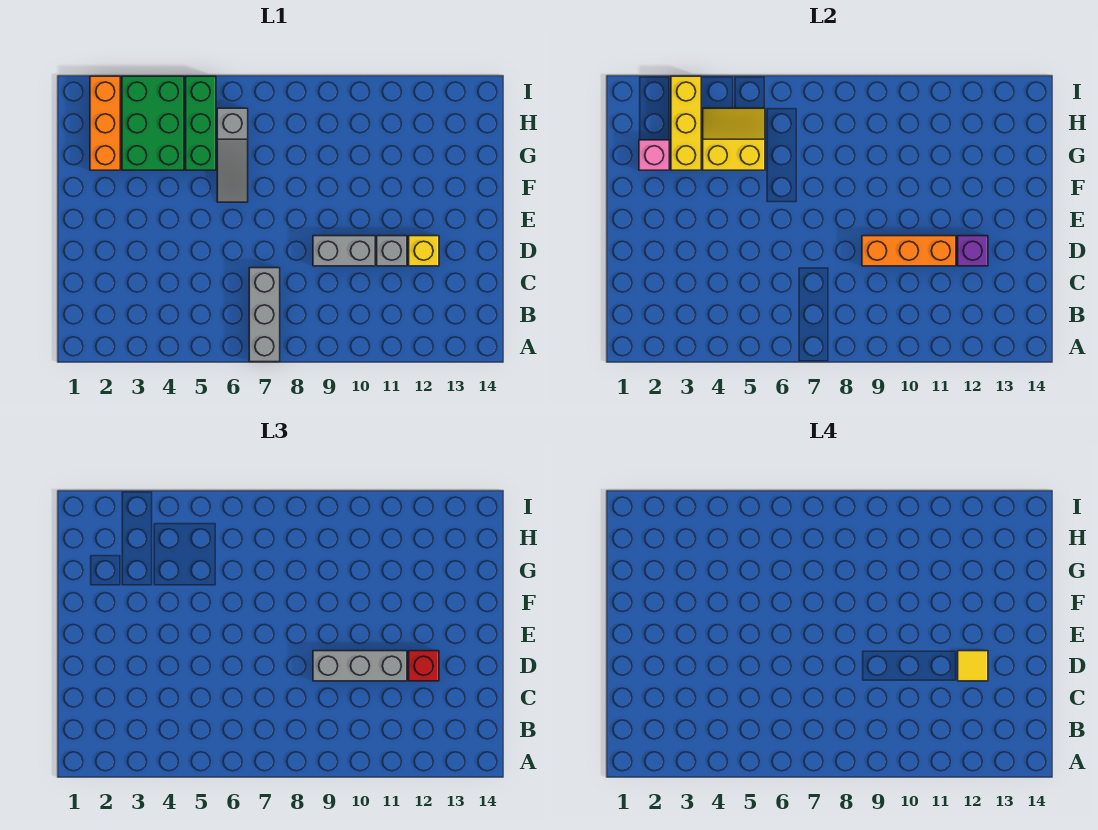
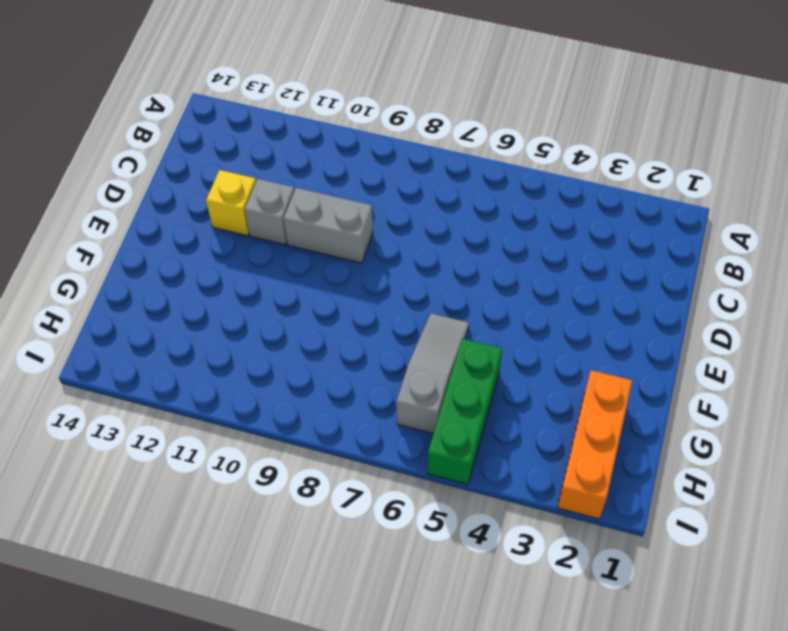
none -> grey 1x3 brick [249,268,280,362]
none -> green 2x3 brick [122,76,184,170]
none -> orange 1x3 brick [862,236,956,266]

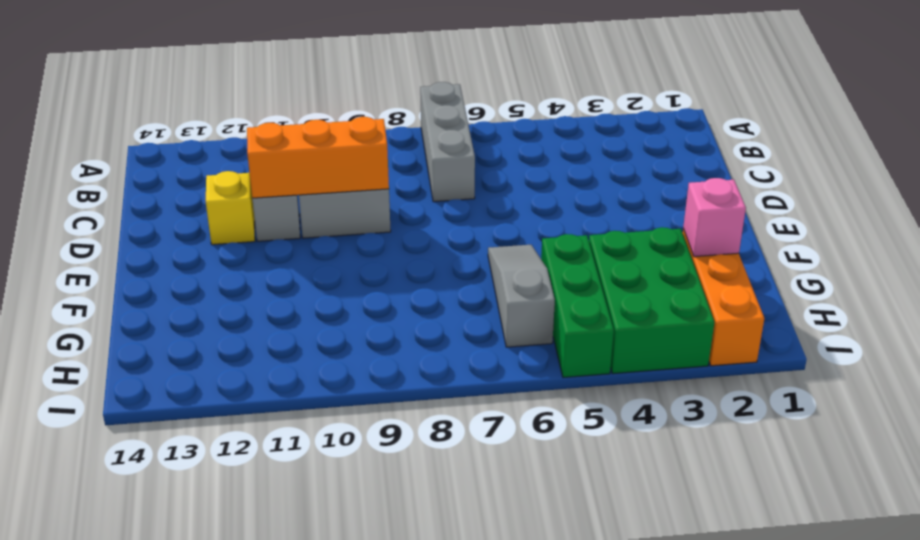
none -> purple 1x1 brick [958,236,988,266]
none -> yellow 1x3 brick [671,76,701,170]
none -> yellow 2x2 slope [703,108,765,170]

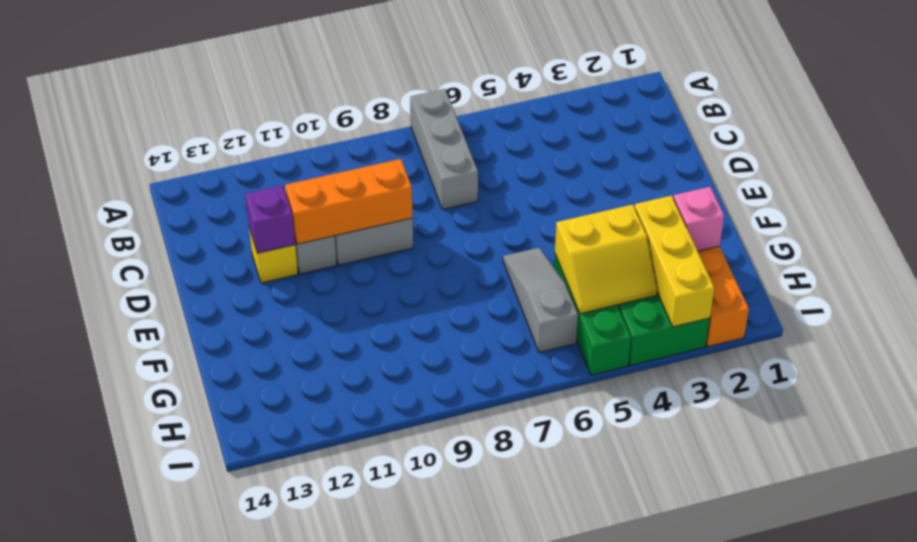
none -> grey 1x3 brick [313,651,407,681]
none -> red 1x1 brick [409,651,439,681]
none -> yellow 1x1 tile [958,651,988,681]

